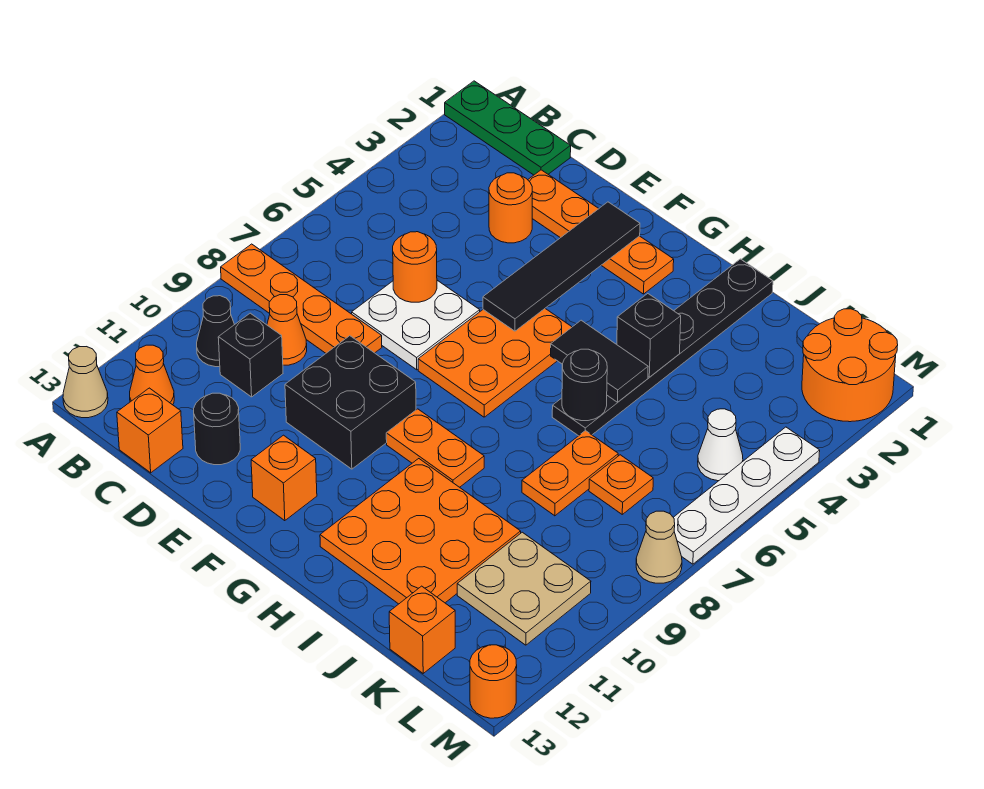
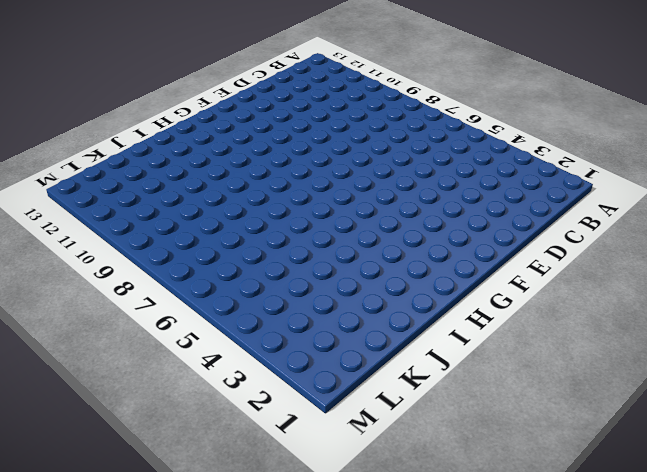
none -> green 1x3 plate [445,81,571,175]
none -> orange 1x4 plate [221,244,382,353]
none -> tan 1x1 cone [63,347,108,418]
none -> black 1x1 cone [197,296,234,367]

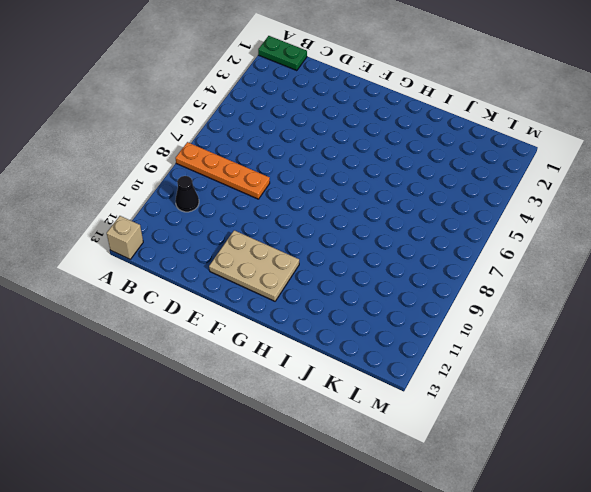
green 1x2 plate [258,36,307,71] -> green 1x3 plate [445,81,571,175]
tan 1x1 brick [107,216,143,259] -> tan 1x1 cone [63,347,108,418]
tan 2x3 plate [209,230,299,301] -> orange 1x1 brick [251,435,317,521]
none -> orange 1x1 cone [130,345,174,405]
none -> orange 1x1 cone [267,295,307,365]
none -> black 1x1 brick [218,313,283,397]
none -> orange 1x1 brick [117,388,183,473]

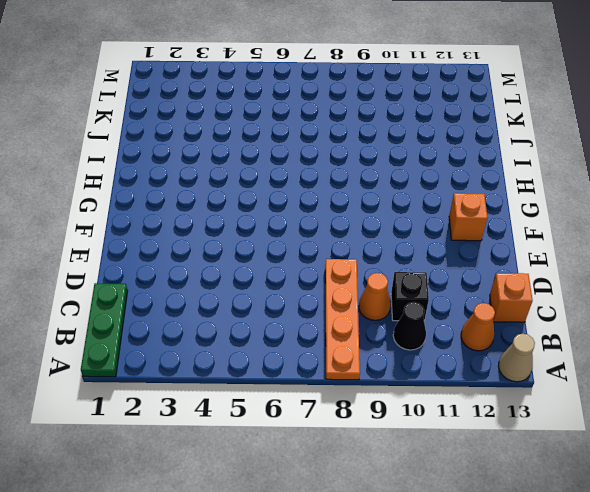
none -> orange 1x4 plate [528,170,674,294]
none -> orange 1x1 round brick [489,173,532,243]
none -> white 2x2 plate [352,280,480,370]
none -> black 1x1 round brick [194,393,240,465]

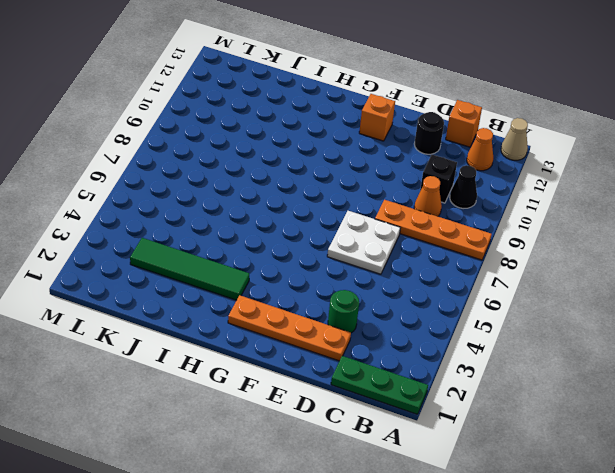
green 1x1 round brick [328,290,359,333] -> orange 1x1 round brick [489,173,532,243]
green 1x4 tile [130,238,249,300] -> black 1x6 plate [552,259,773,436]
none -> black 2x2 brick [285,336,416,469]
none -> orange 2x3 plate [418,309,572,417]
none -> orange 1x2 plate [386,409,484,487]
none -> orange 3x3 plate [320,459,521,604]

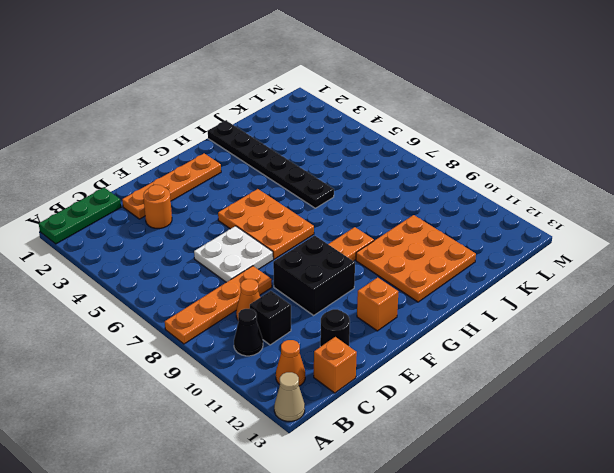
none -> orange 1x2 plate [522,430,618,516]
none -> orange 1x1 plate [589,455,653,514]
none -> tan 2x2 plate [457,532,591,645]
none -> orange 1x1 brick [389,586,455,673]

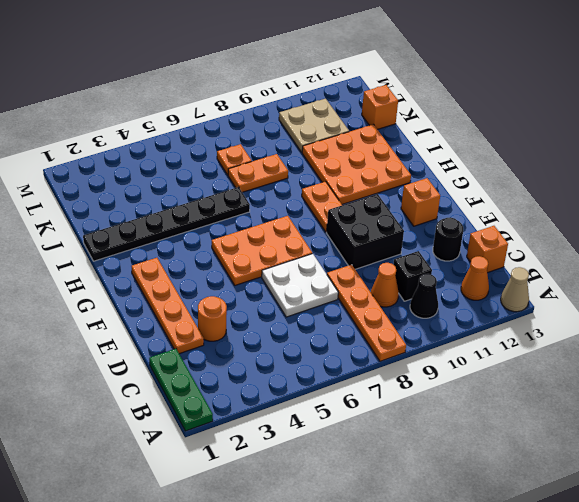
none -> orange 2x2 round brick [802,309,898,422]
none -> white 1x1 cone [698,409,743,481]
none -> white 1x4 plate [673,427,820,564]
none -> tan 1x1 cone [636,511,682,583]

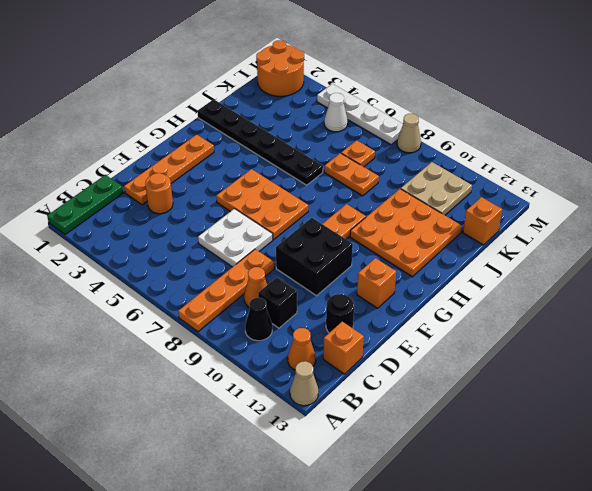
none -> orange 1x1 round brick [470,645,517,718]
none -> orange 1x1 round brick [393,232,437,302]
none -> black 1x4 tile [483,202,640,331]
none -> black 1x2 tile [551,320,648,402]

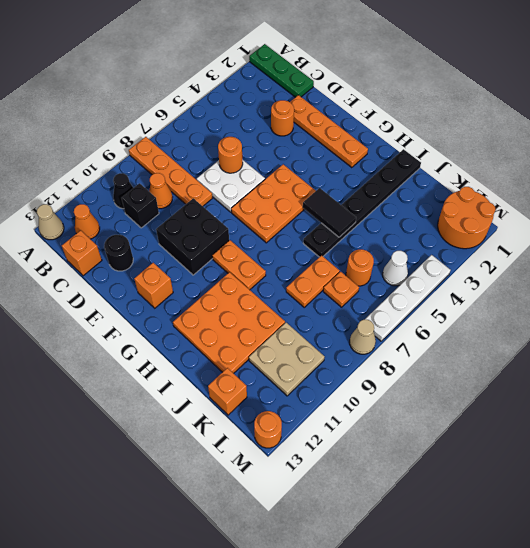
orange 1x1 round brick [346,249,374,286] -> none
none -> black 1x4 tile [483,202,640,331]
none -> black 1x1 brick [617,294,681,377]
none -> black 1x1 round brick [562,349,607,421]

